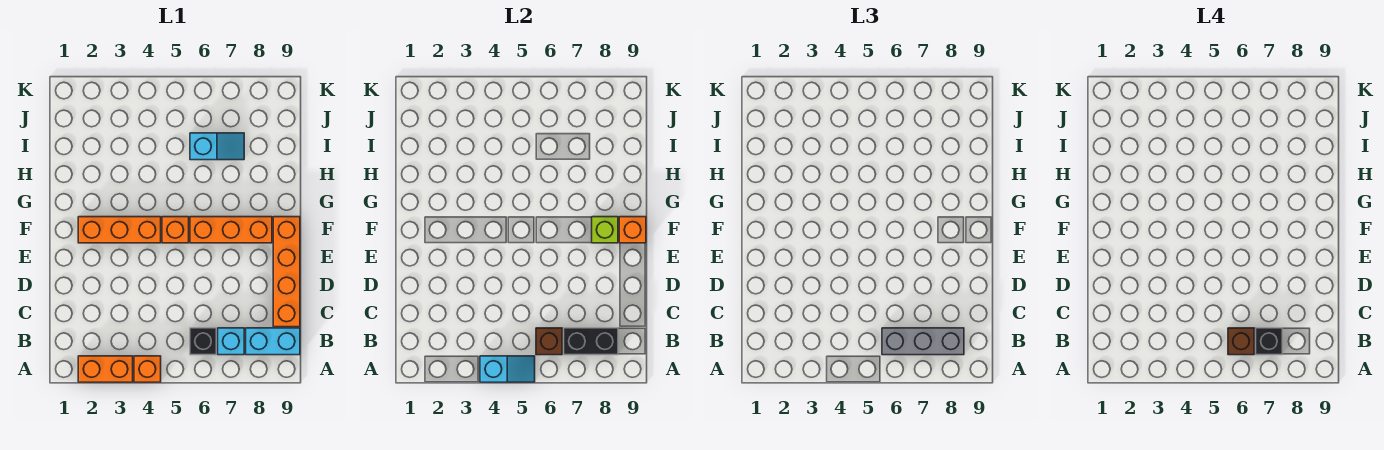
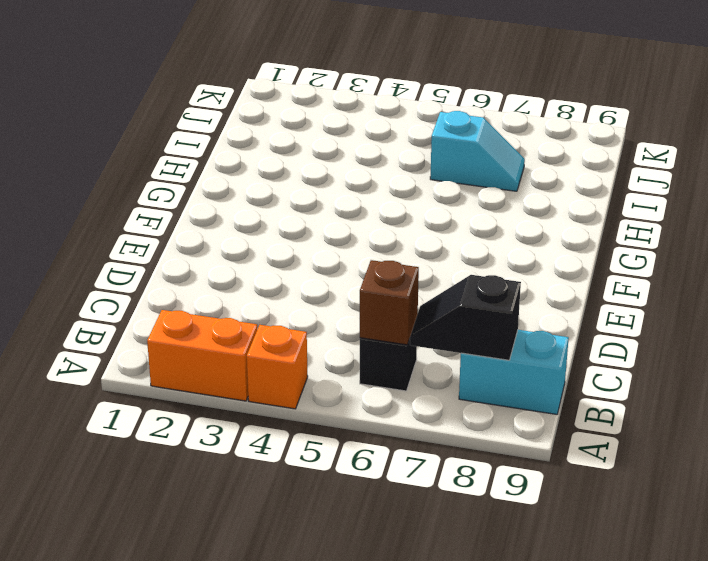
black 1x2 slope [410,275,521,360] -> black 1x2 brick [564,328,618,355]
none -> cyan 1x1 brick [218,328,244,355]
none -> orange 1x4 brick [273,217,300,327]
none -> orange 1x3 brick [78,217,161,243]

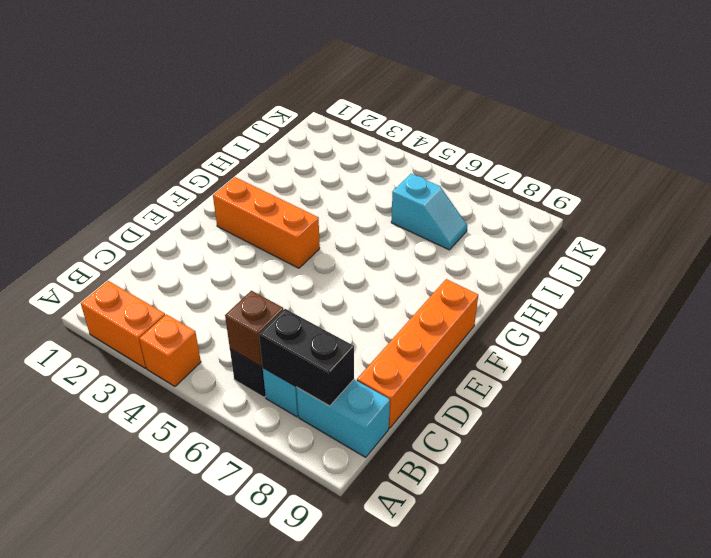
none -> orange 1x1 brick [162,217,189,243]
none -> orange 1x3 brick [190,217,272,243]
none -> cyan 1x2 slope [480,356,535,382]

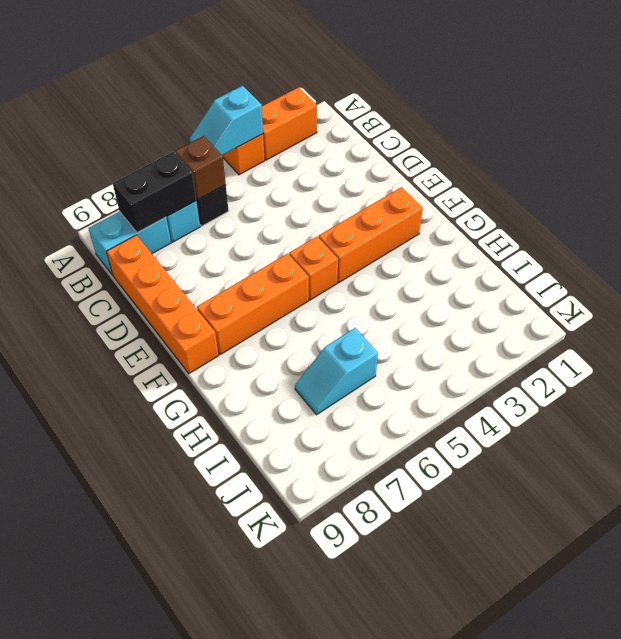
none -> lime 1x1 brick [592,217,618,243]
none -> orange 1x1 brick [619,217,646,243]
none -> grey 1x3 brick [882,328,964,355]

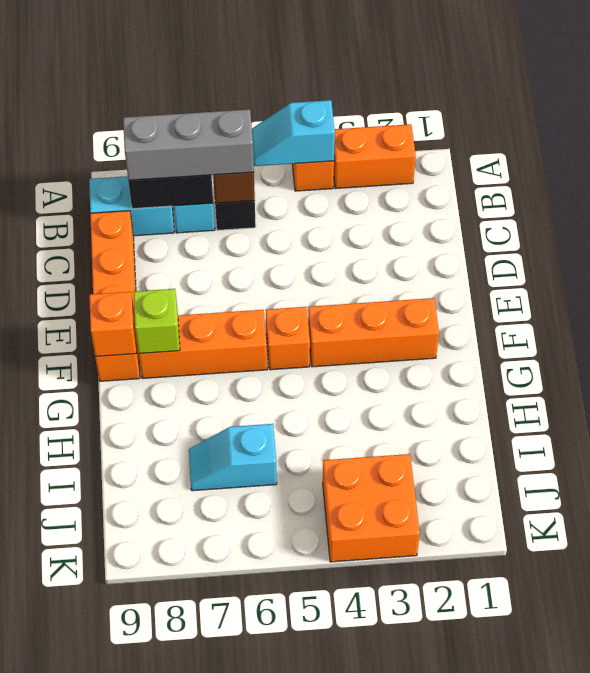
orange 2x2 brick [323,454,420,562] -> none
none -> brown 1x1 brick [1228,328,1254,355]
none -> black 1x1 brick [1256,328,1282,355]

